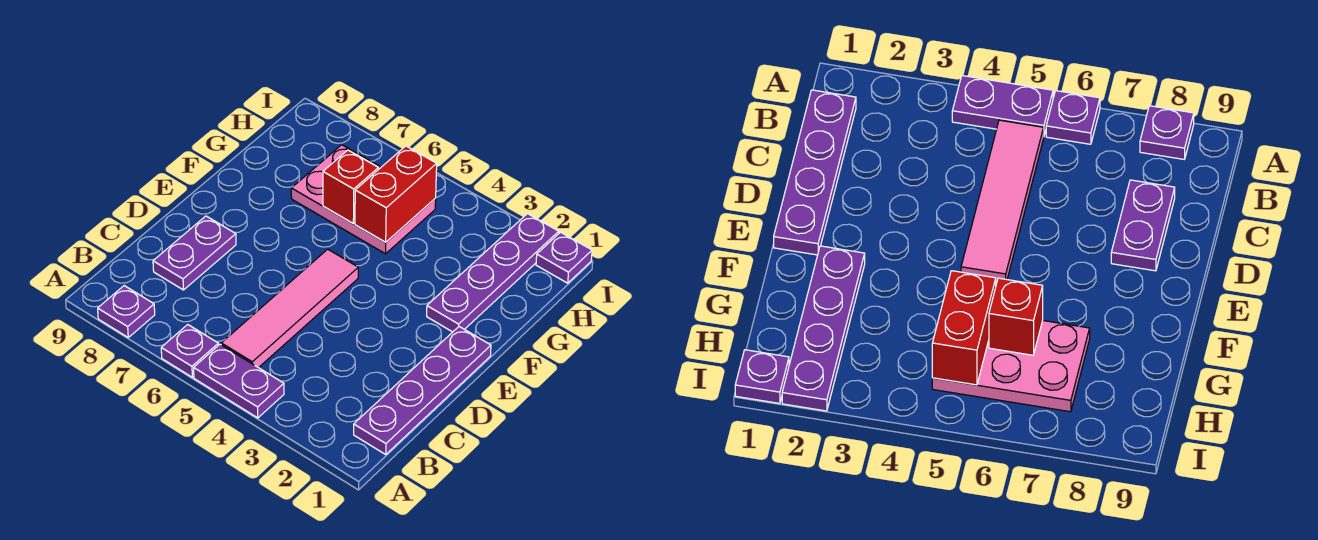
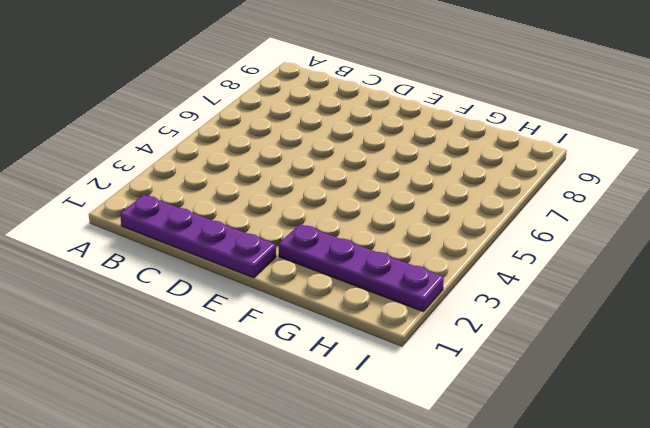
none -> purple 1x2 plate [194,344,284,418]
none -> purple 1x1 plate [161,325,218,377]

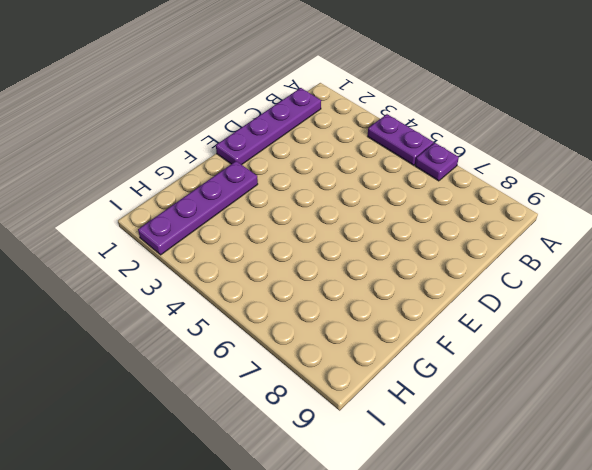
none -> purple 1x1 plate [98,286,155,337]
none -> pink 1x4 tile [221,249,358,368]

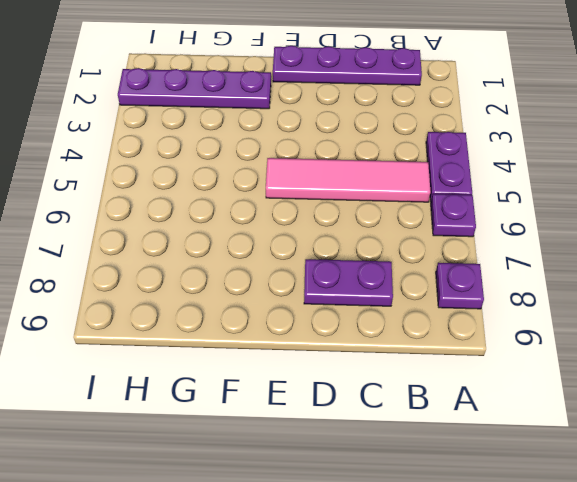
none -> pink 2x3 plate [291,145,436,254]
none -> purple 1x1 plate [536,232,592,283]

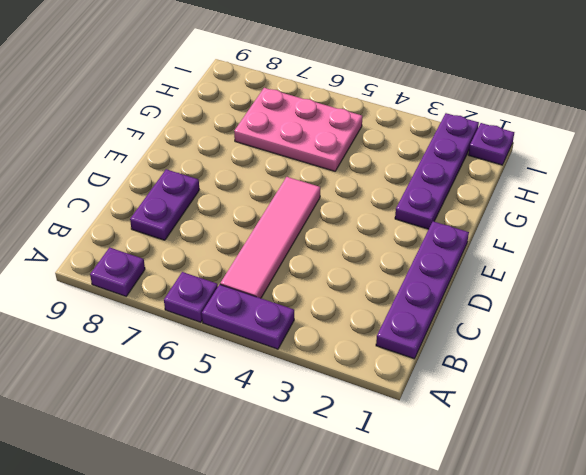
none -> red 1x2 brick [355,146,437,242]
none -> red 1x1 brick [323,150,378,223]

